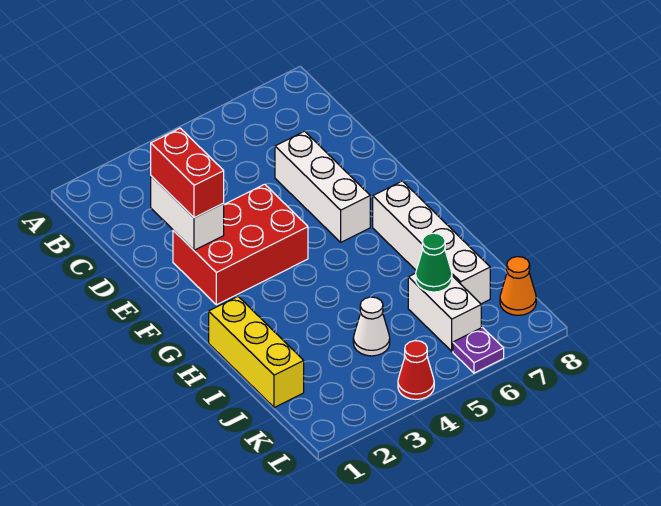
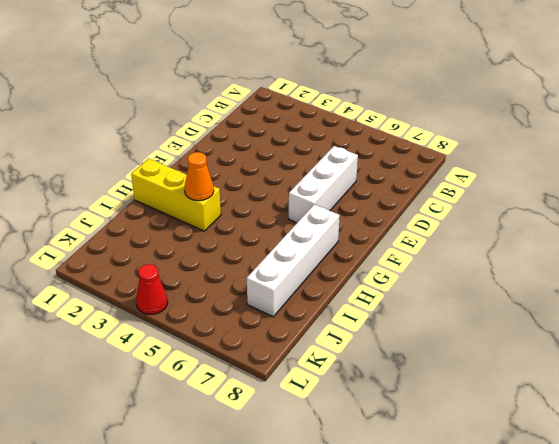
yellow 1x3 brick [131,159,221,231] -> yellow 1x3 brick turned to [209,297,304,408]
orange 1x1 cone [185,152,214,201] -> orange 1x1 cone moved to [500,257,536,315]
none -> red 2x3 brick [173,184,308,305]
none -> white 1x1 cone [353,297,390,356]
none -> white 1x2 brick [408,273,481,351]

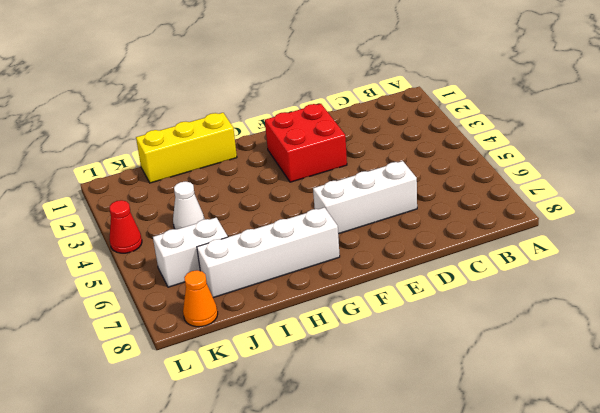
red 2x2 brick [265,104,347,182] -> red 2x3 brick [173,184,308,305]
none -> purple 1x1 plate [453,327,504,373]
none -> white 1x2 brick [151,176,224,250]
none -> green 1x1 cone [416,233,452,292]

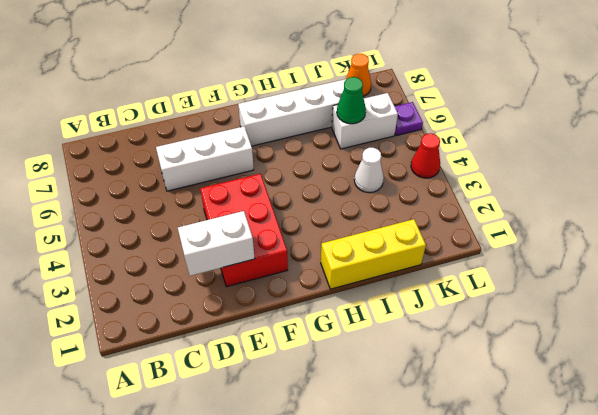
none -> red 1x2 brick [151,128,224,218]

